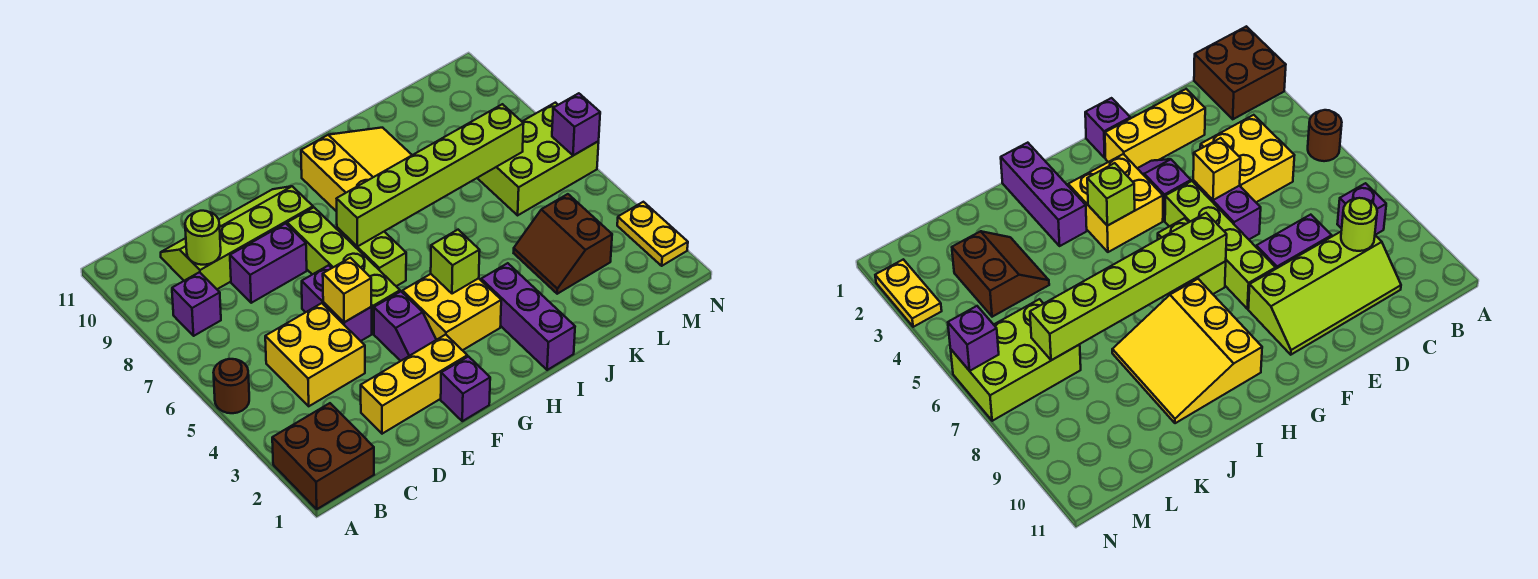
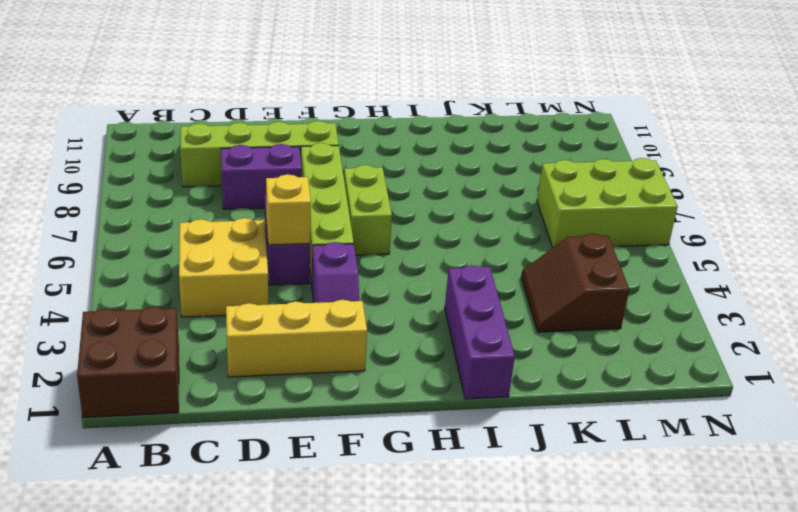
none -> brown 1x1 round brick [213,359,249,413]
none -> purple 1x1 brick [172,272,221,336]
none -> purple 1x1 brick [441,356,490,421]

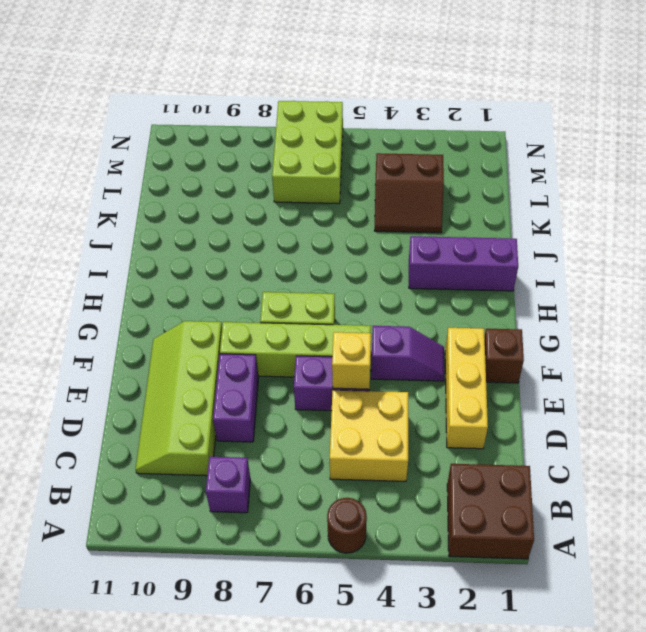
brown 1x1 brick [484,329,524,383] -> purple 1x1 brick [441,356,490,421]
none -> yellow 2x2 brick [402,274,501,350]
none -> yellow 3x3 slope [301,128,412,212]
none -> yellow 1x2 plate [617,202,688,266]

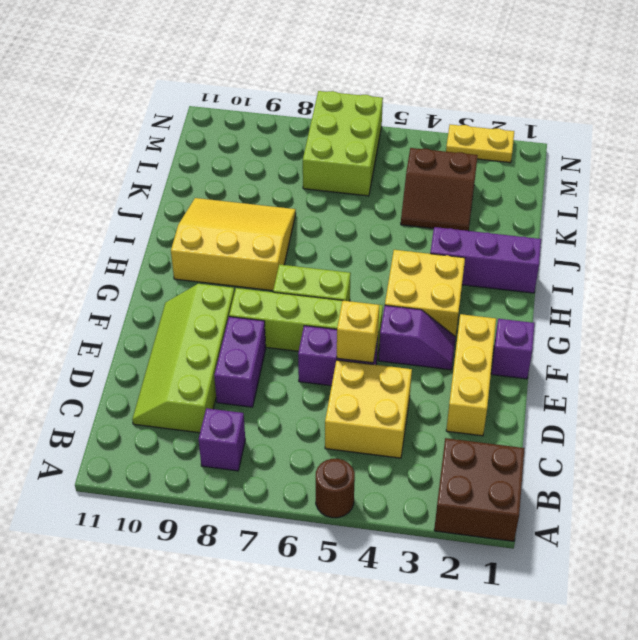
none -> lime 1x1 round brick [185,211,221,265]
none -> lime 1x6 brick [337,104,524,247]
none -> lime 1x1 brick [431,230,480,294]

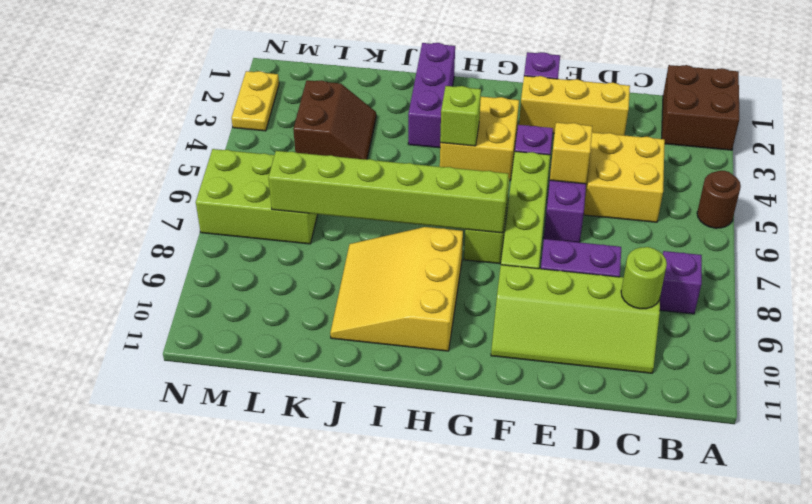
none -> purple 1x1 brick [552,93,600,156]

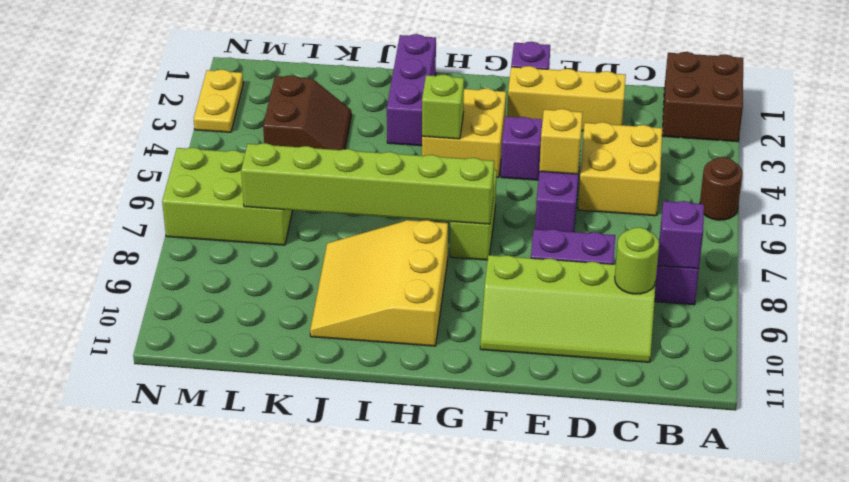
purple 1x1 brick [658,201,704,269] -> purple 1x1 brick moved to [552,93,600,156]
none -> lime 1x4 brick [287,207,400,334]

